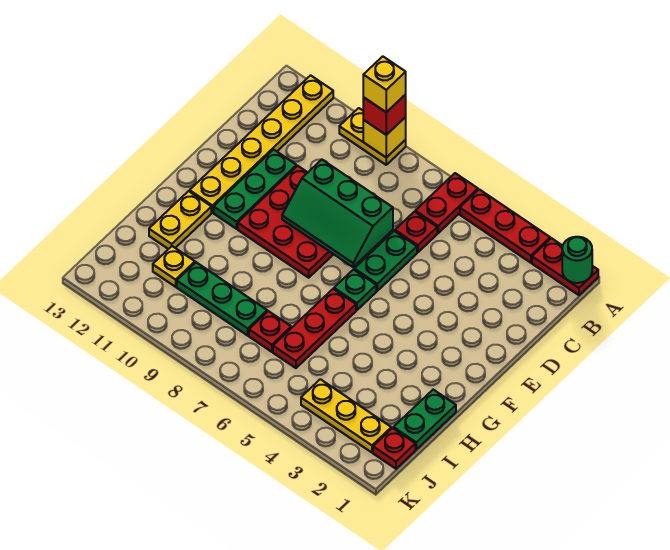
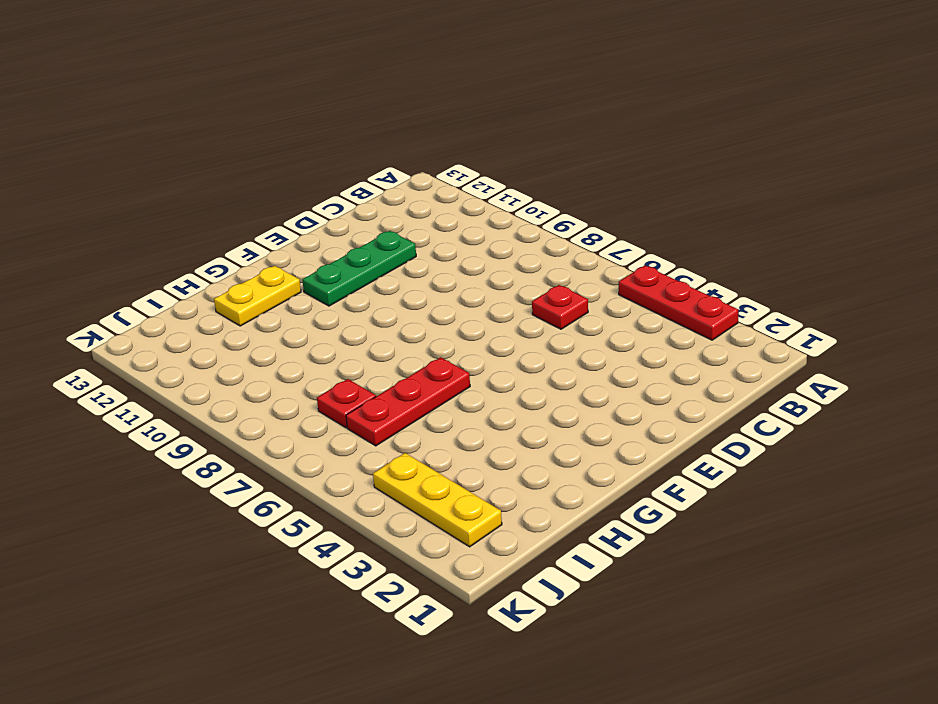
none -> red 1x2 plate [532,238,598,295]
none -> red 1x2 plate [415,173,478,233]
none -> yellow 1x2 plate [339,108,406,165]

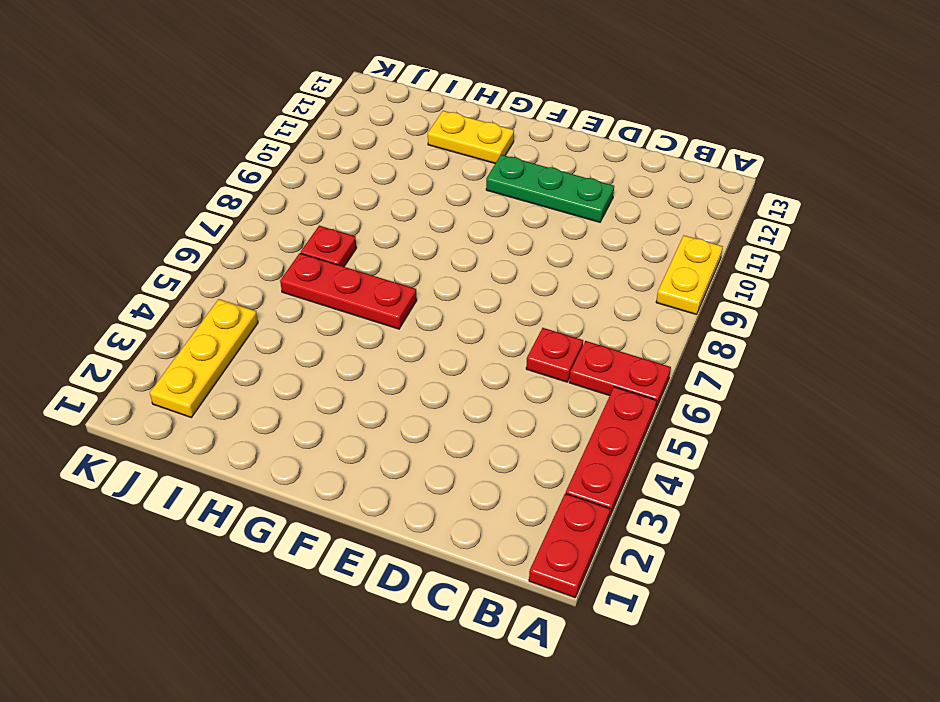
none -> yellow 1x6 plate [190,75,333,213]
none -> green 1x2 plate [354,231,417,291]
none -> red 3x3 plate [238,166,334,278]

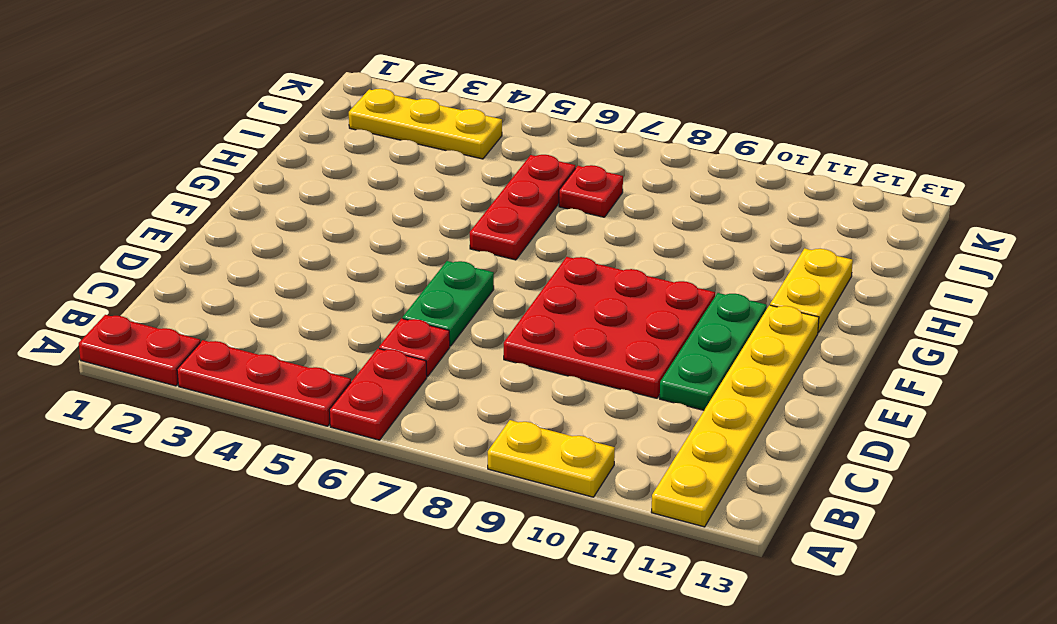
none -> green 1x1 plate [334,270,376,310]
none -> green 1x2 plate [393,390,456,449]
none -> green 1x3 plate [177,262,267,336]

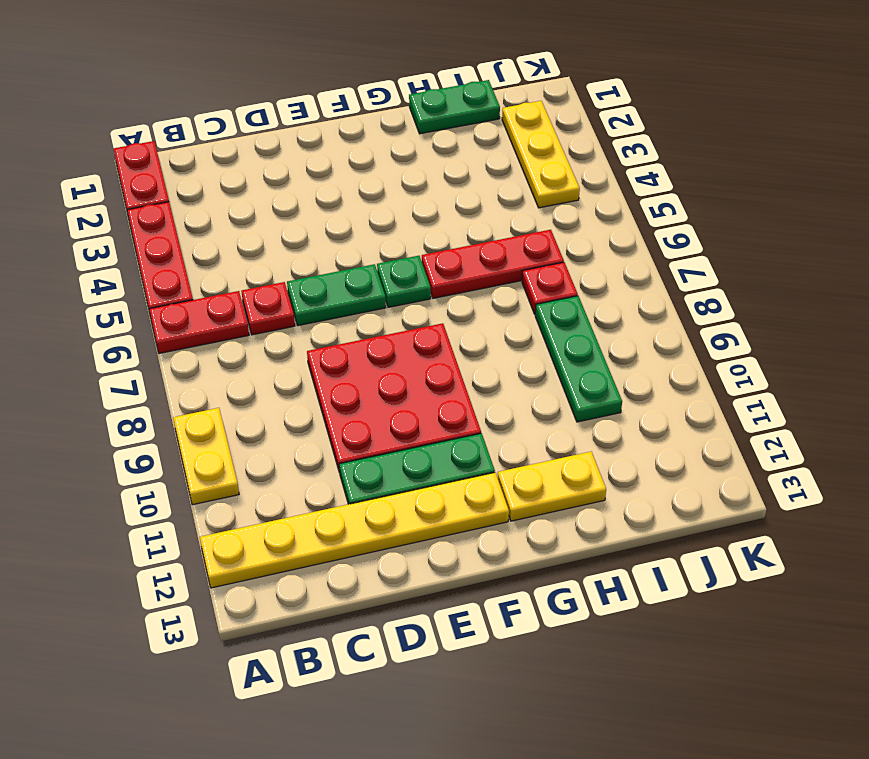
none -> yellow 1x1 plate [153,246,195,287]
none -> red 1x1 plate [373,428,415,469]
none -> green 1x1 round brick [562,237,592,283]

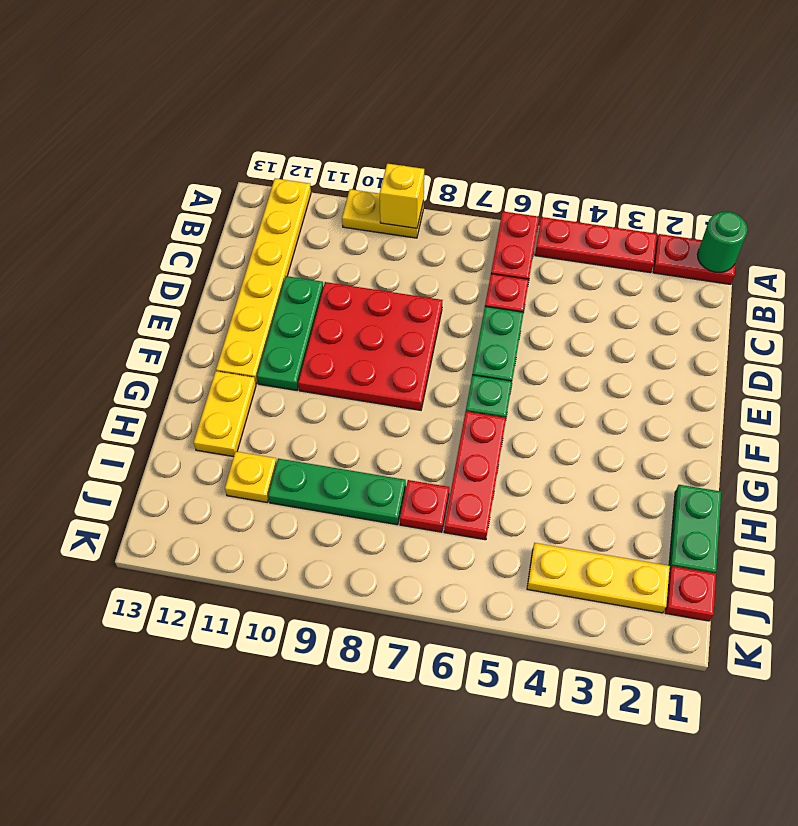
none -> green 2x3 slope [282,160,393,267]
none -> red 1x1 brick [363,94,406,135]
none -> yellow 1x1 brick [363,56,406,112]

